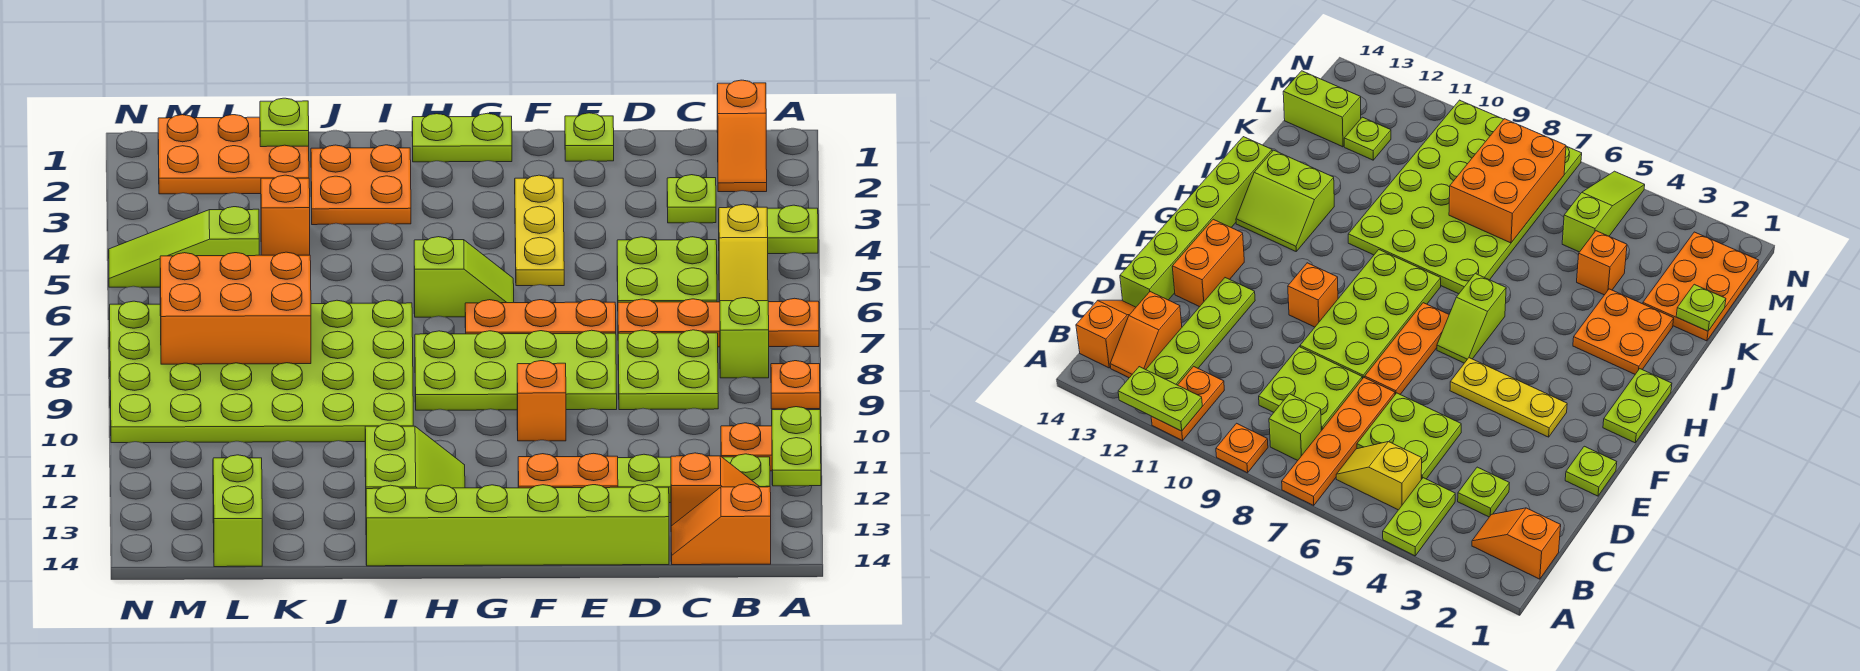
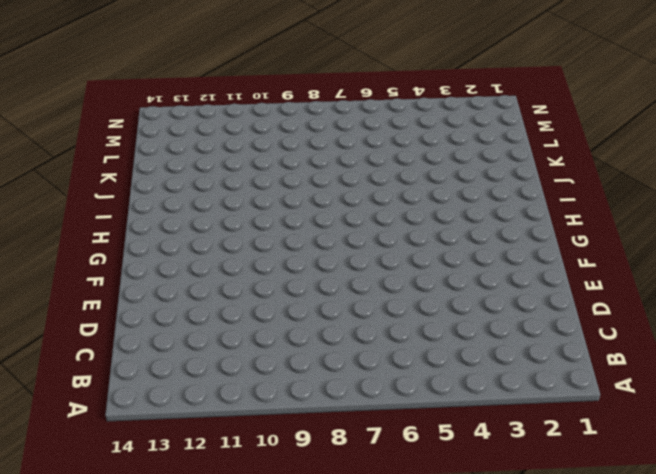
none -> lime 1x2 plate [767,205,818,254]
none -> orange 1x4 plate [618,298,819,347]
none -> orange 1x1 plate [771,361,820,409]
none -> orange 1x2 plate [721,423,772,471]

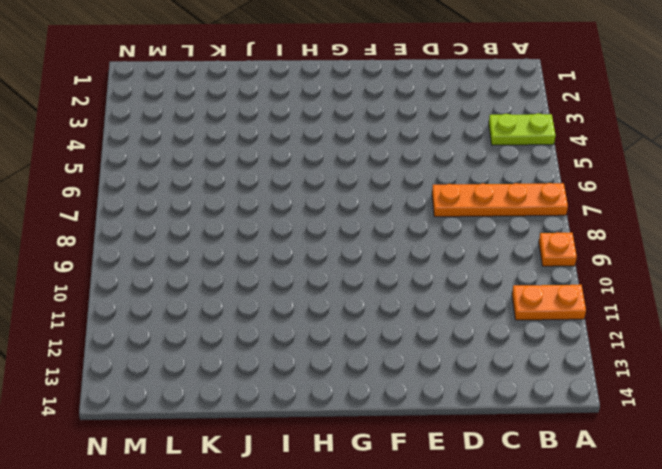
none -> orange 1x2 slope [717,80,767,192]
none -> yellow 1x2 slope [719,204,768,302]
none -> lime 1x1 brick [720,298,769,378]
none -> lime 1x4 plate [618,454,770,503]

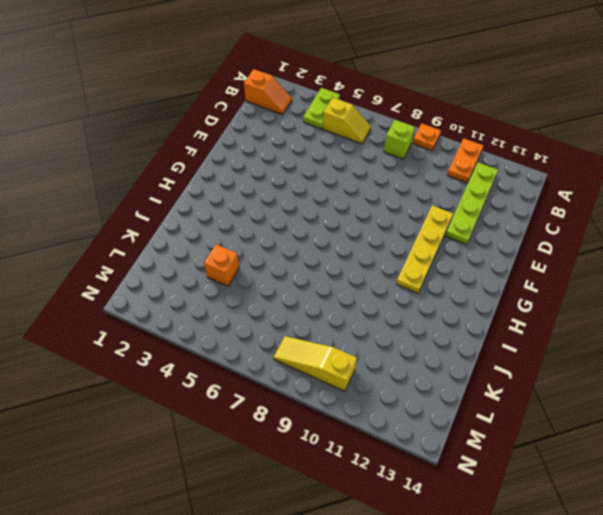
yellow 1x4 plate [396,205,453,293] -> none
yellow 1x3 slope [274,336,357,391] -> lime 4x6 plate [110,300,413,443]
none -> orange 1x4 plate [618,298,819,347]
none -> orange 1x2 slope [671,453,760,526]
none -> orange 1x2 slope [671,484,771,565]
none -> lime 1x1 plate [667,175,716,223]

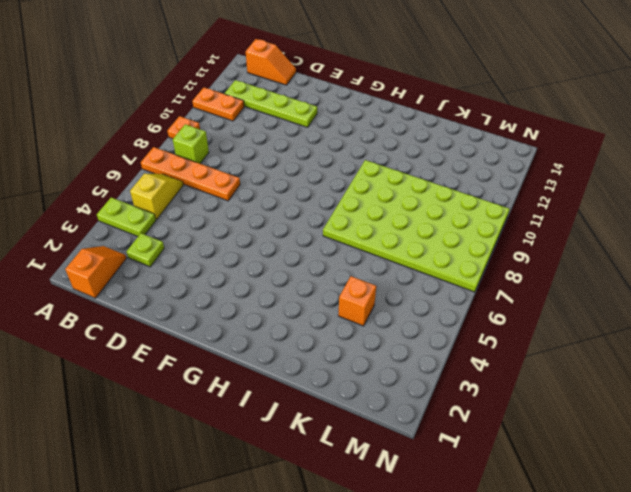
none -> orange 1x2 slope [671,453,760,526]
none -> lime 2x2 plate [617,237,717,302]
none -> lime 2x2 plate [618,330,718,410]
none -> lime 1x6 brick [366,484,669,566]

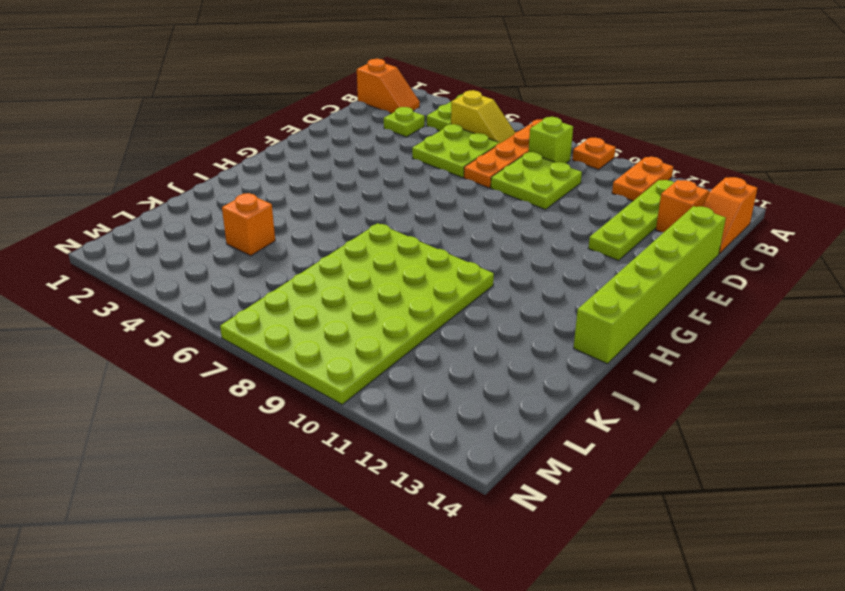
none -> lime 1x1 plate [565,113,614,161]
none -> orange 1x3 plate [465,299,616,334]
none -> lime 2x4 plate [415,330,617,410]
none -> orange 1x2 brick [518,453,618,488]

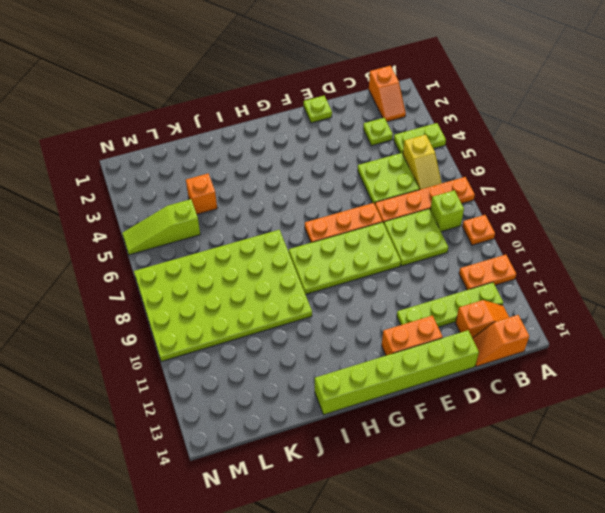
none -> yellow 1x3 plate [515,175,564,286]
none -> orange 1x1 brick [517,361,566,441]
none -> lime 1x2 plate [412,113,512,162]
none -> lime 1x2 slope [414,237,514,317]

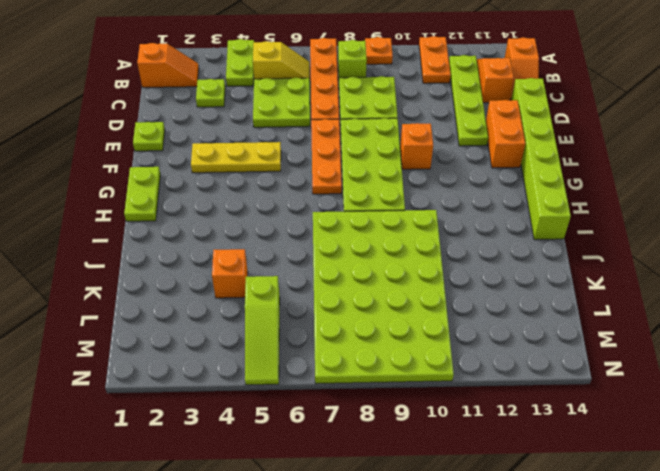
none -> lime 1x2 slope [414,237,514,317]
none -> lime 2x2 slope [365,423,465,489]
none -> orange 2x2 plate [311,145,411,225]
none -> orange 2x3 plate [158,115,309,194]

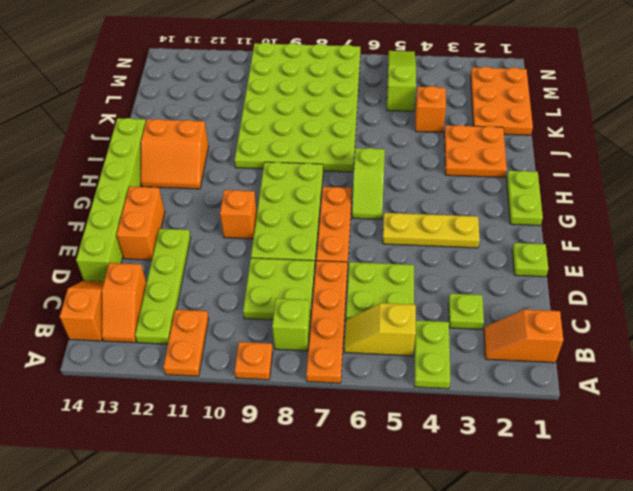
orange 2x2 slope [141,119,209,189] -> lime 2x2 slope [365,423,465,489]
none -> lime 1x1 plate [1344,117,1391,160]
none -> lime 1x2 brick [213,455,262,567]
none -> lime 1x2 plate [772,407,821,486]
none -> lime 1x1 plate [260,98,309,147]

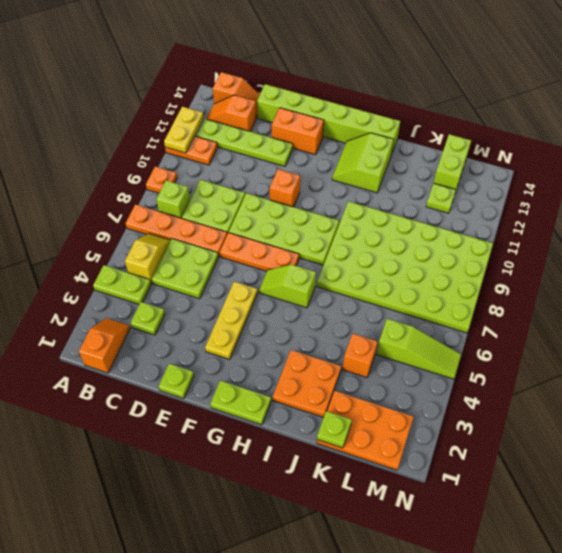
yellow 1x2 plate [164,107,204,153] -> lime 1x2 plate [772,407,821,486]
none -> orange 2x3 brick [160,252,311,364]

